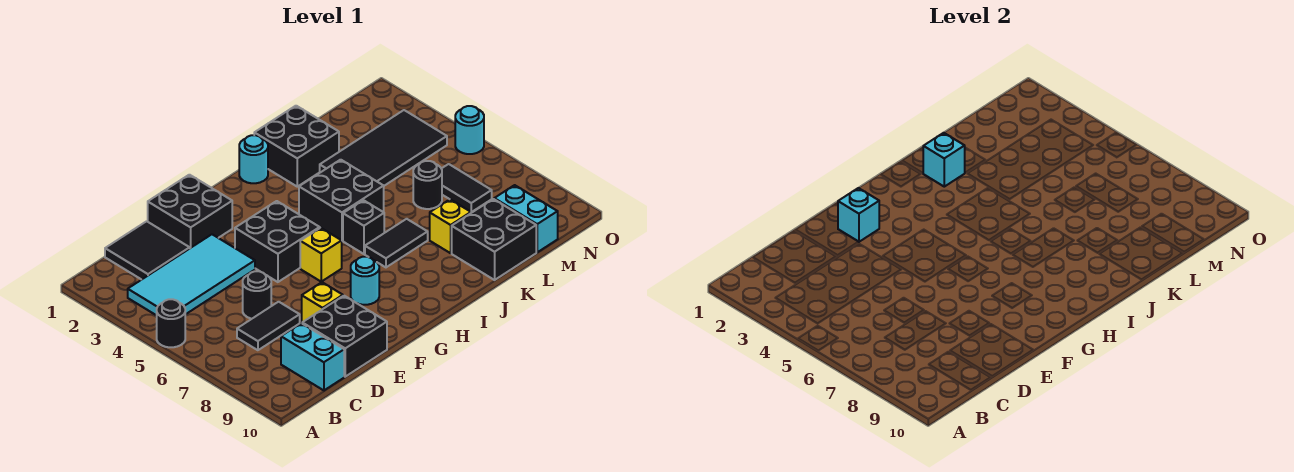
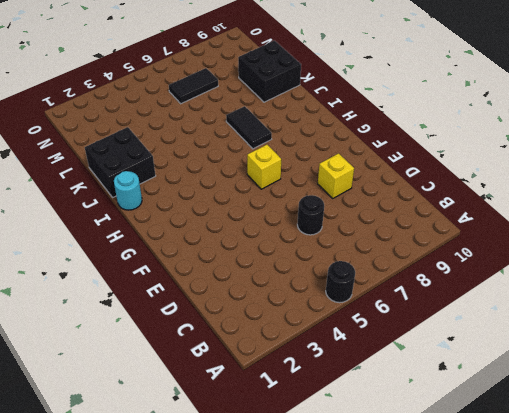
none -> cyan 2x4 tile [128,234,255,316]
none -> black 2x2 tile [105,221,190,280]
none -> black 1x2 tile [237,302,300,350]

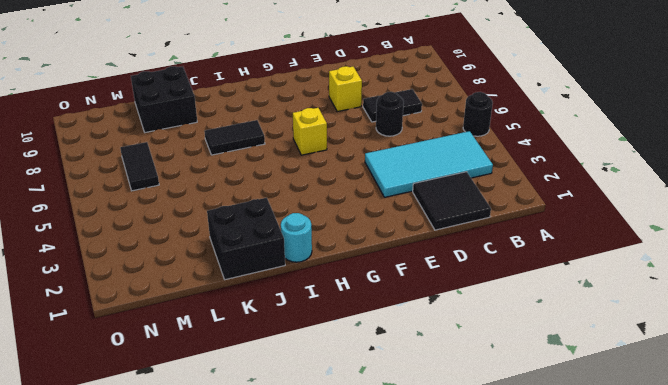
none -> cyan 1x2 brick [281,323,344,390]
none -> black 2x2 brick [302,296,387,377]
none -> black 2x2 brick [148,175,232,248]

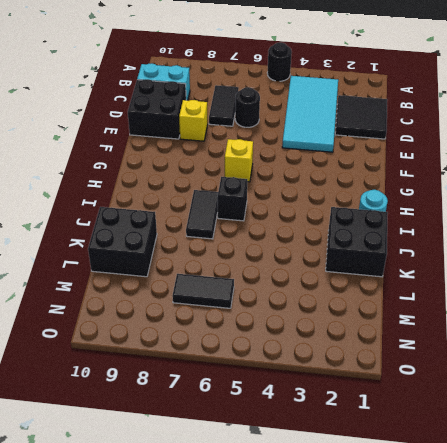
none -> black 2x2 brick [148,175,232,248]
none -> black 2x2 brick [235,201,320,282]
none -> cyan 1x1 round brick [351,257,379,305]

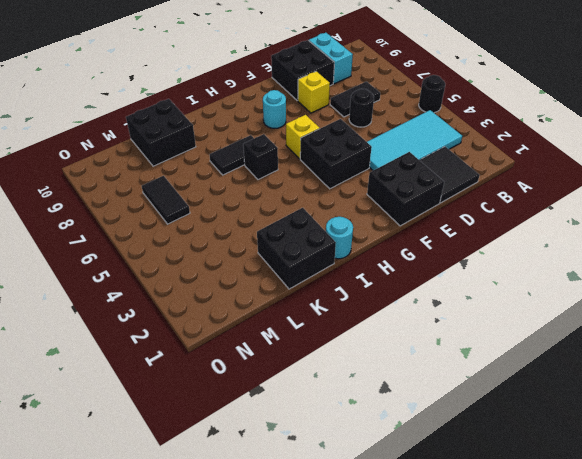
none -> black 2x2 brick [299,160,384,241]
none -> black 2x4 tile [320,110,447,186]
none -> yellow 1x1 brick [430,200,471,253]

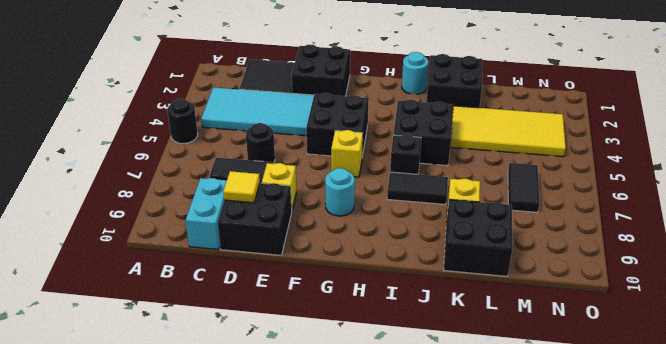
yellow 1x1 tile [223,171,260,203] -> none
yellow 2x4 tile [451,106,566,157] -> black 2x4 tile [320,110,447,186]
none -> black 1x1 round brick [413,161,442,209]
none -> cyan 1x2 brick [494,185,558,252]
none -> cyan 1x1 round brick [455,106,484,154]

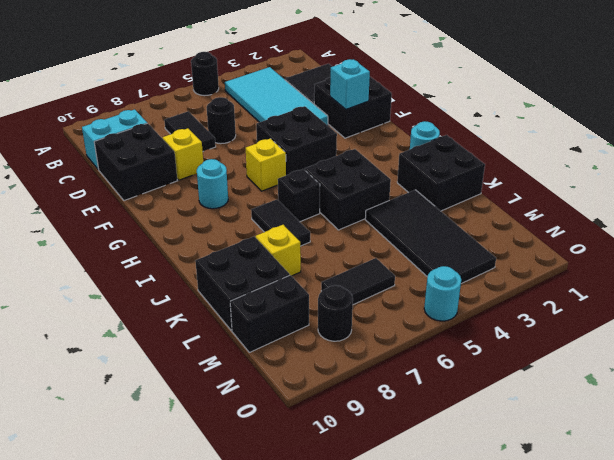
black 1x2 brick [230,275,309,352] -> cyan 1x2 brick [494,185,558,252]
black 1x1 round brick [318,285,353,341] -> black 1x1 round brick moved to [413,161,442,209]
none -> cyan 1x1 brick [923,133,965,187]

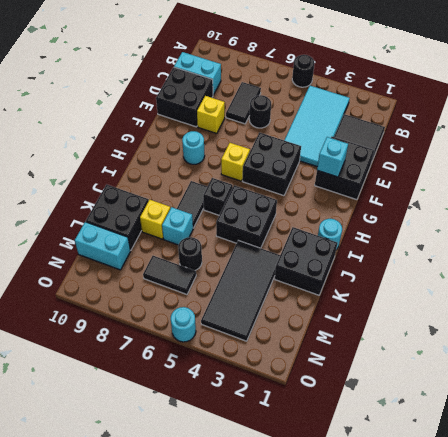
cyan 1x1 brick [162,207,193,245] -> cyan 1x1 brick moved to [923,133,965,187]

